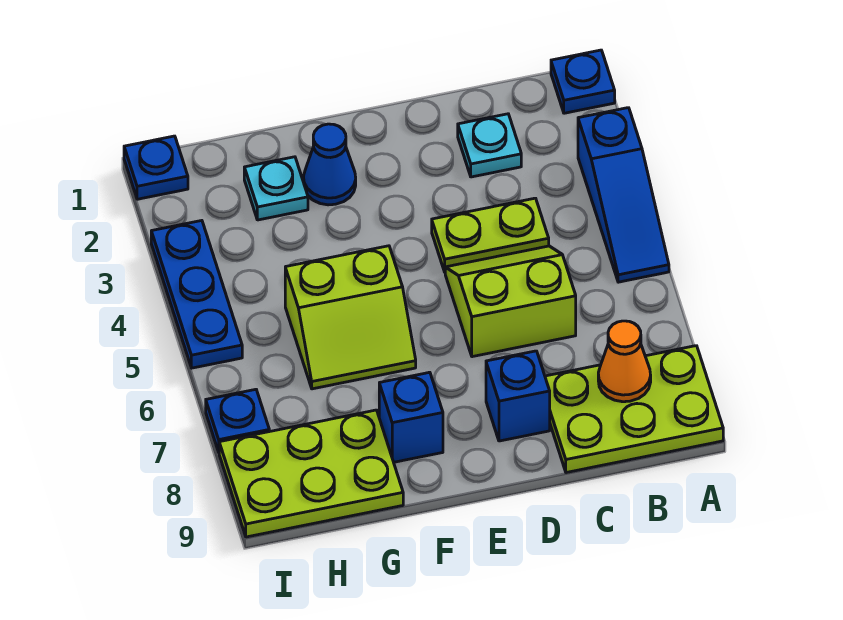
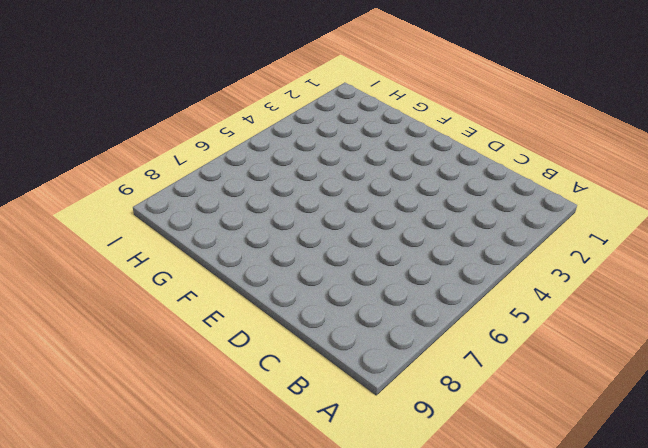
none -> blue 1x1 plate [551,50,615,113]
none -> blue 1x3 slope [578,108,669,282]
none -> lime 2x3 plate [545,346,723,473]

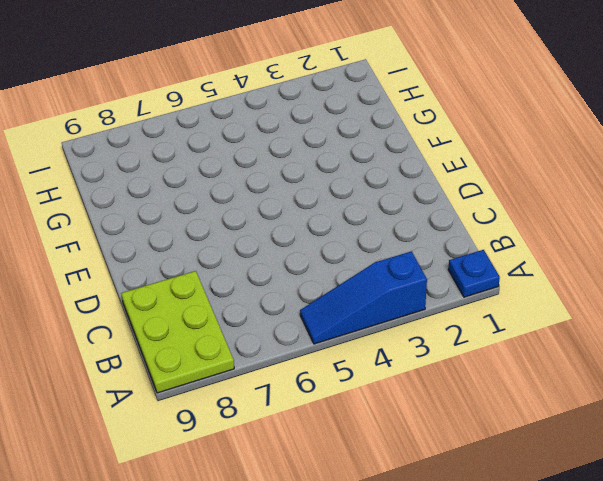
none -> cyan 1x1 plate [458,114,521,177]
none -> lime 1x2 plate [432,198,549,272]
none -> lime 2x2 slope [445,246,576,357]

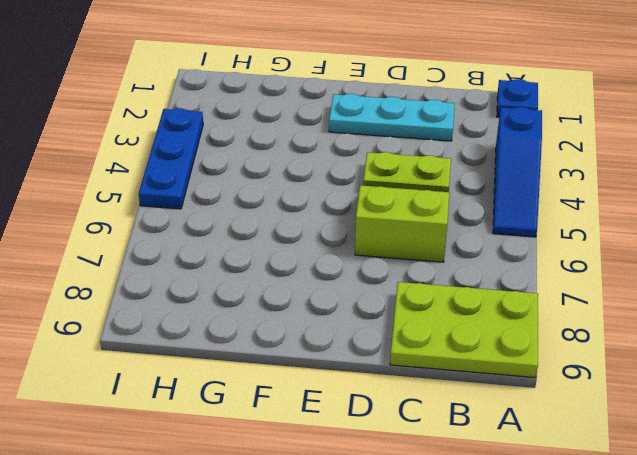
cyan 1x3 plate [329,94,455,141] -> cyan 1x1 plate [458,114,521,177]
none -> blue 1x1 brick [486,351,550,441]
none -> blue 1x1 cone [303,124,356,205]
none -> lime 2x2 slope [285,246,416,389]

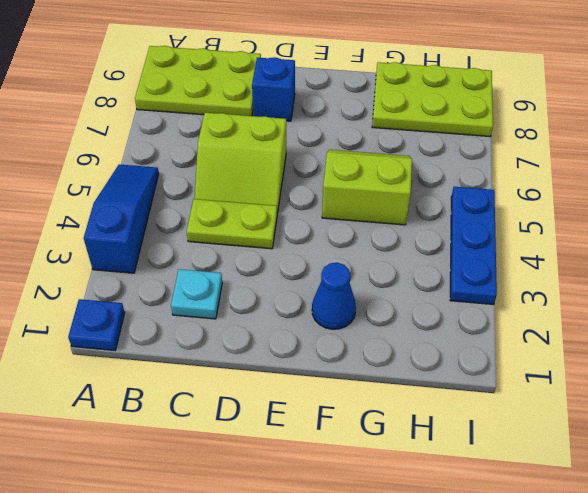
none -> blue 1x1 brick [379,372,443,462]
none -> cyan 1x1 plate [244,157,308,220]
none -> blue 1x1 plate [124,136,188,199]

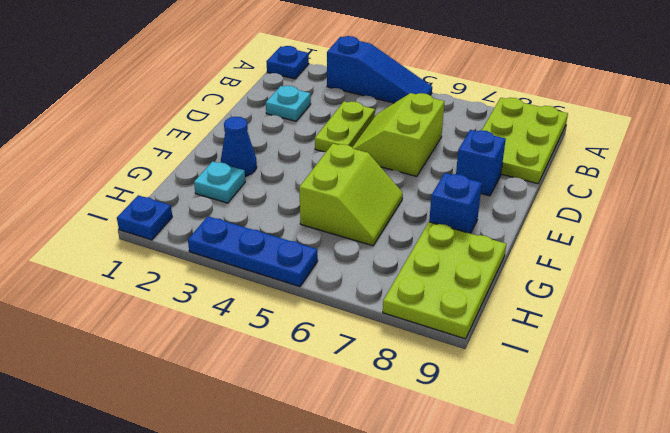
none -> blue 1x1 plate [206,389,269,452]
none -> orange 1x1 cone [598,321,651,402]

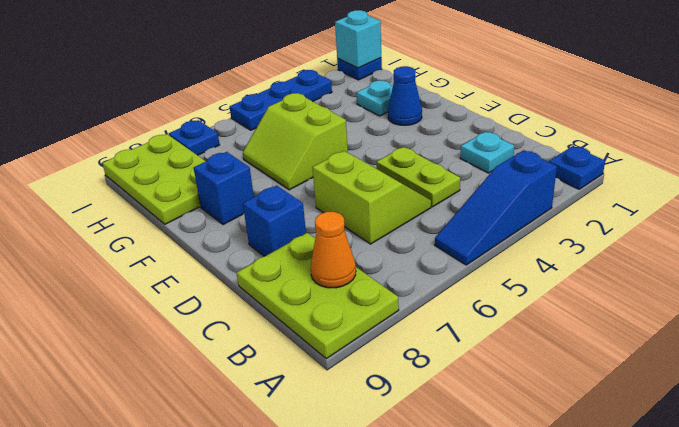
cyan 1x1 brick [335,10,381,68] -> none

